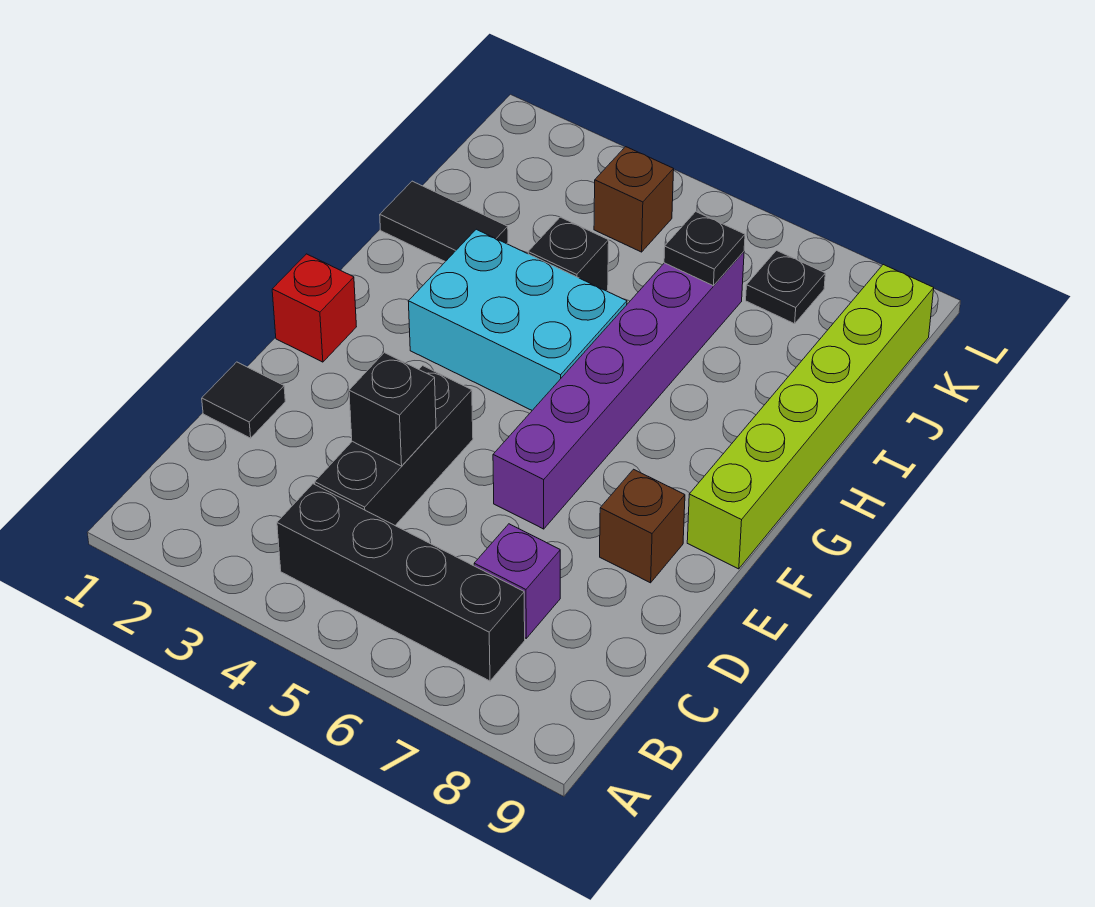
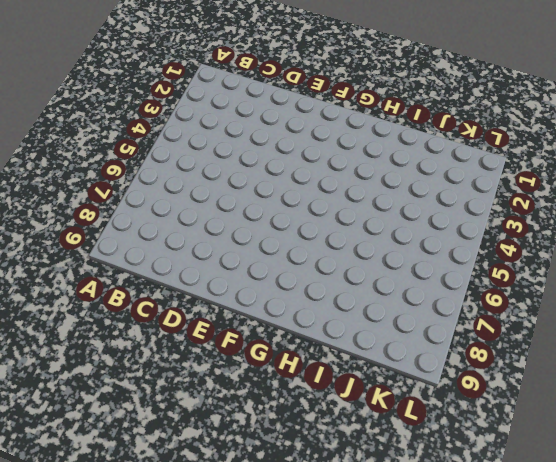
none -> black 1x4 brick [277,484,525,681]
none -> black 1x3 brick [315,366,473,525]
none -> purple 1x1 brick [474,524,560,638]

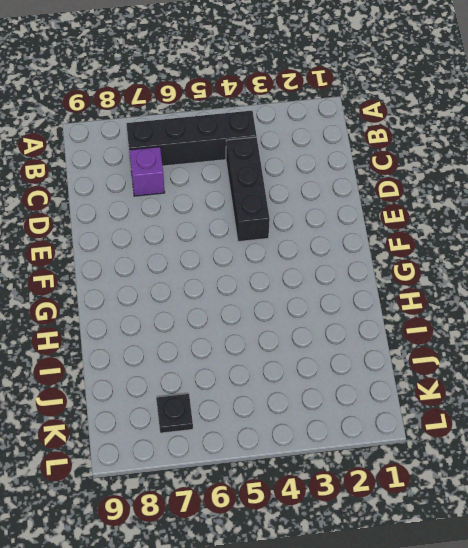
none -> black 1x1 tile [202,362,285,438]
none -> purple 1x6 brick [493,252,744,529]
none -> brown 1x1 brick [600,469,685,583]

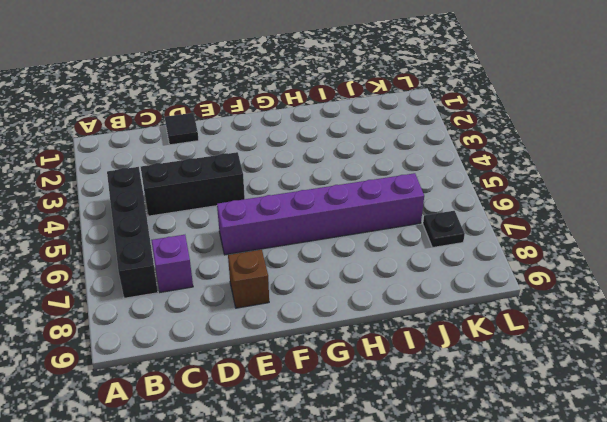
none -> red 1x1 brick [272,254,356,362]
none -> lime 1x6 brick [687,265,934,569]
none -> cyan 2x3 brick [408,229,627,410]

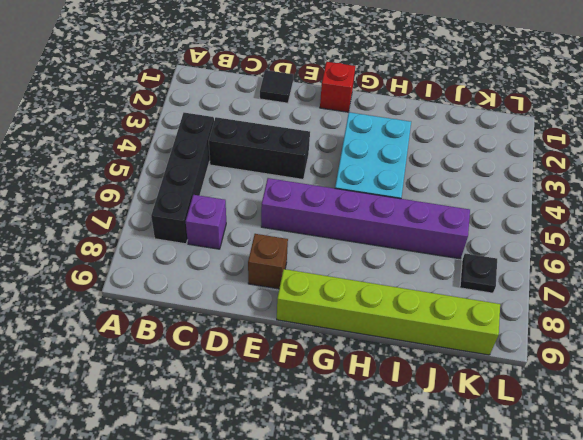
none -> black 1x2 tile [380,181,508,262]
none -> black 1x1 brick [528,217,609,291]
none -> brown 1x1 brick [594,147,674,252]

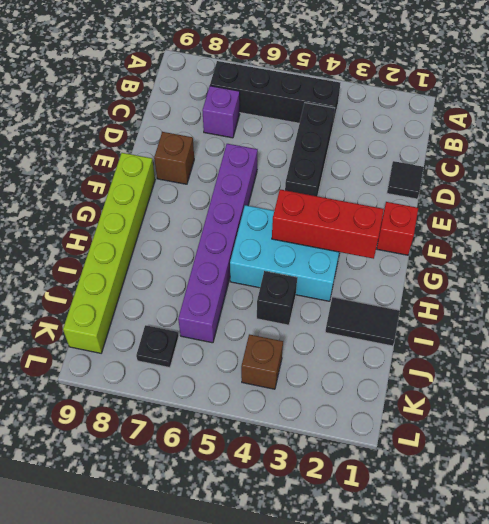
red 1x3 brick [272,190,384,259] -> none
none -> black 1x1 brick [349,353,436,466]
none -> black 1x1 plate [664,212,745,286]

